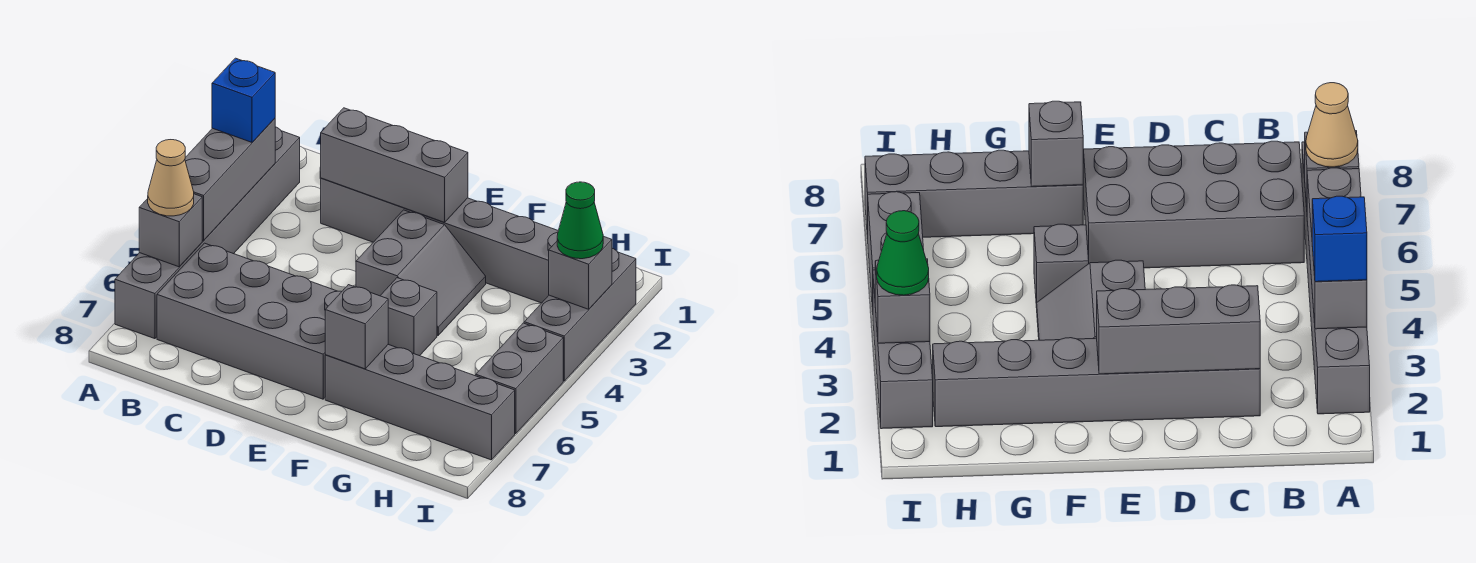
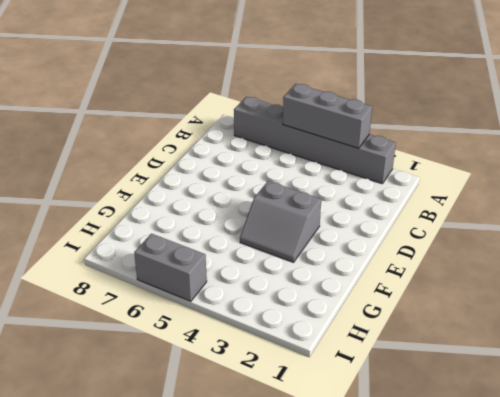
none -> grey 2x4 brick [157,243,342,399]
none -> grey 1x6 brick [321,178,558,303]
none -> grey 1x1 brick [380,278,437,356]

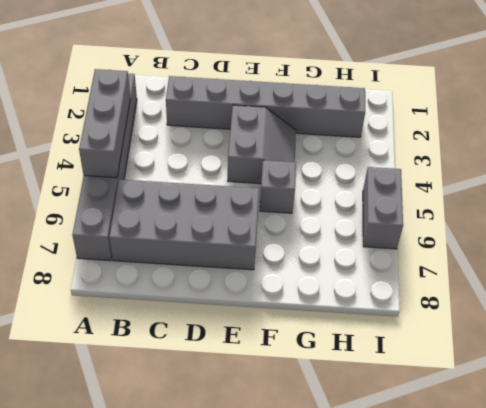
none -> grey 1x4 brick [325,345,515,460]
none -> grey 1x3 brick [524,248,636,381]
none -> grey 1x1 brick [139,194,202,267]

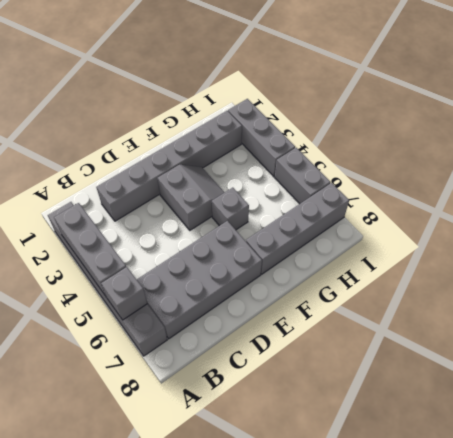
none -> grey 1x3 brick [321,108,468,222]
none -> grey 1x1 brick [325,285,388,369]
none -> grey 1x1 brick [549,236,612,309]

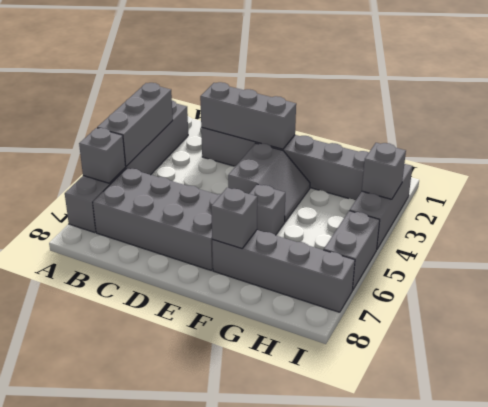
none -> blue 1x1 brick [212,58,275,142]
none -> tan 1x1 cone [148,140,194,216]
none -> green 1x1 cone [557,182,603,259]

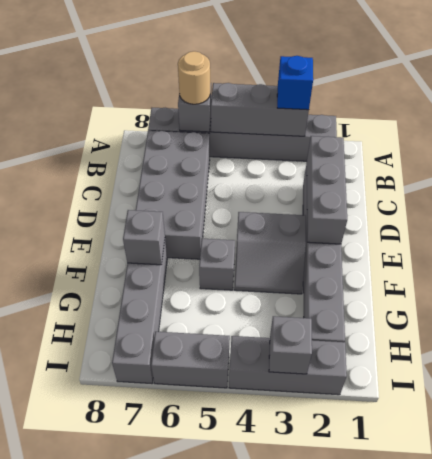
tan 1x1 round brick [178,51,210,104] -> tan 1x1 cone [148,140,194,216]
none -> green 1x1 cone [557,182,603,259]

